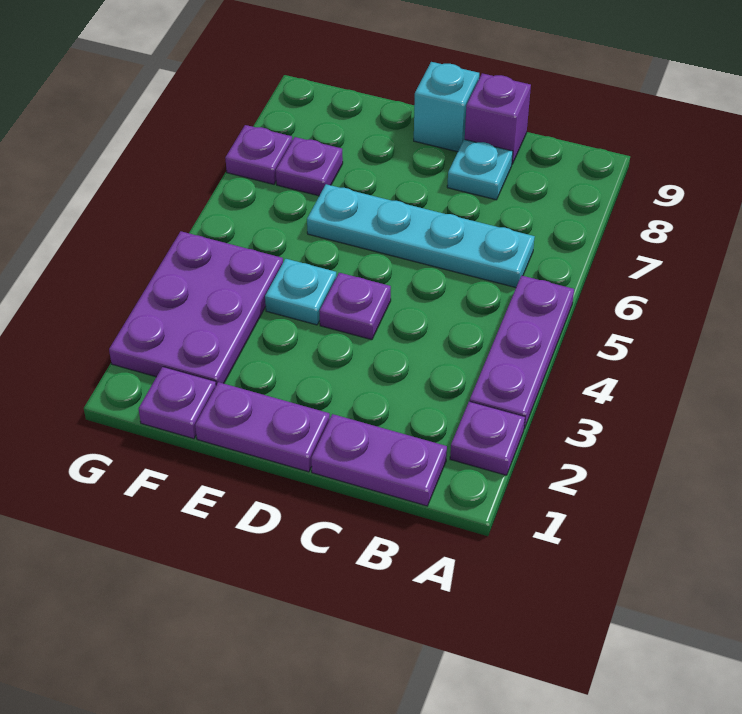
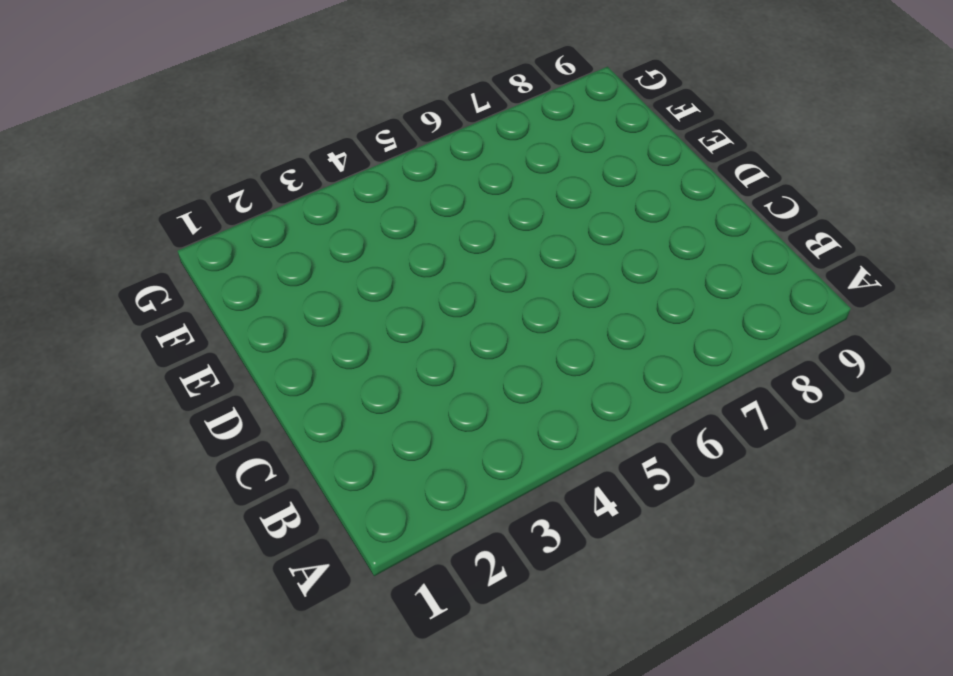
none -> purple 1x1 plate [450,401,525,475]
none -> purple 1x3 plate [470,276,574,429]
none -> purple 1x2 plate [311,414,447,506]

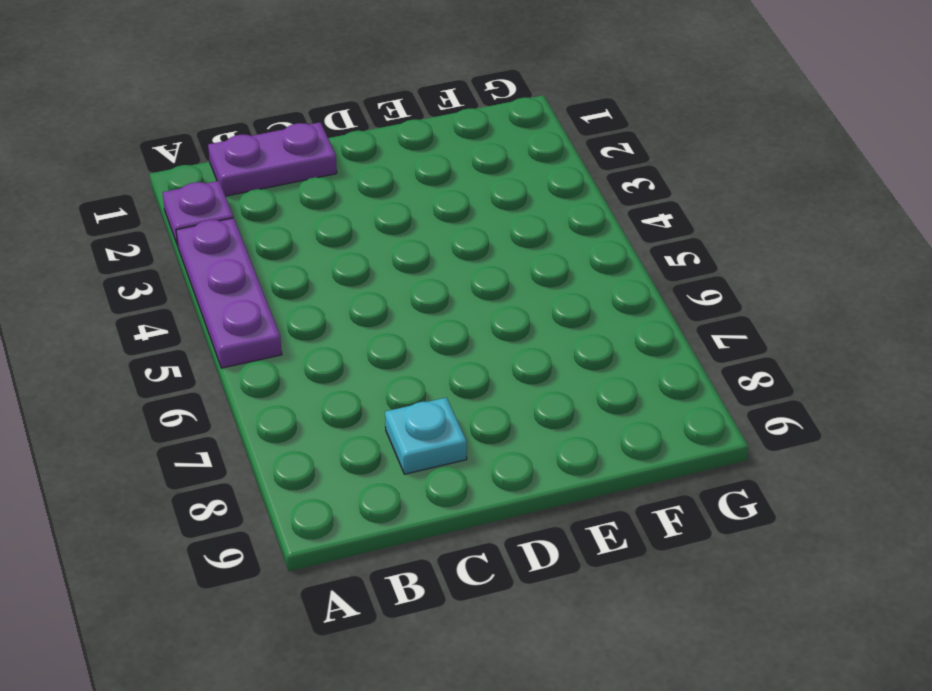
none -> cyan 1x4 plate [307,184,535,287]
none -> purple 1x1 brick [465,73,531,164]
none -> purple 1x2 plate [195,382,330,472]

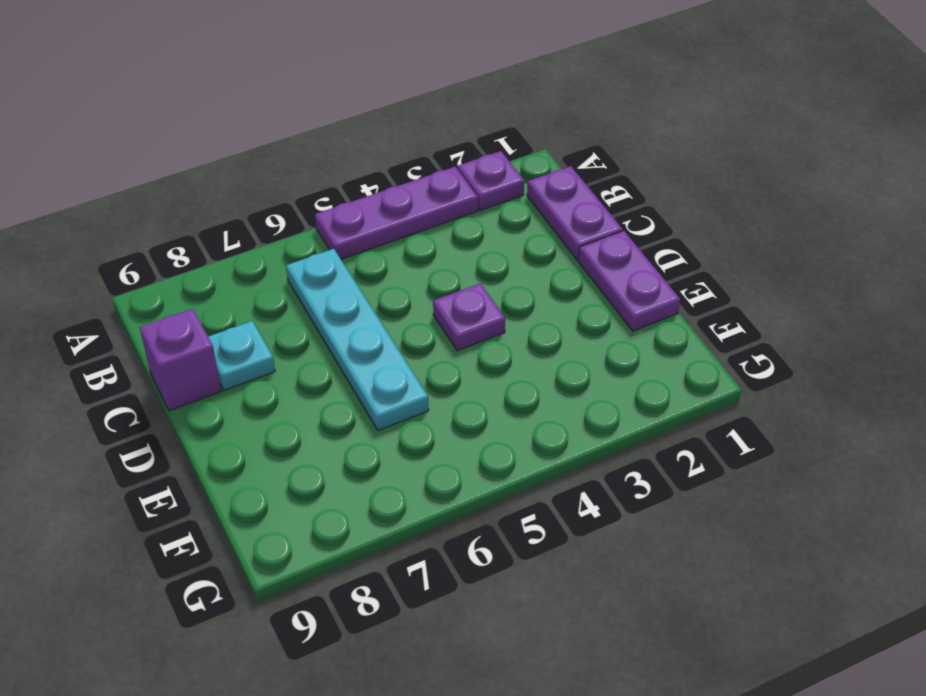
none -> cyan 1x1 brick [414,62,479,152]
none -> cyan 1x1 plate [265,259,336,325]
none -> purple 1x1 plate [139,367,216,439]

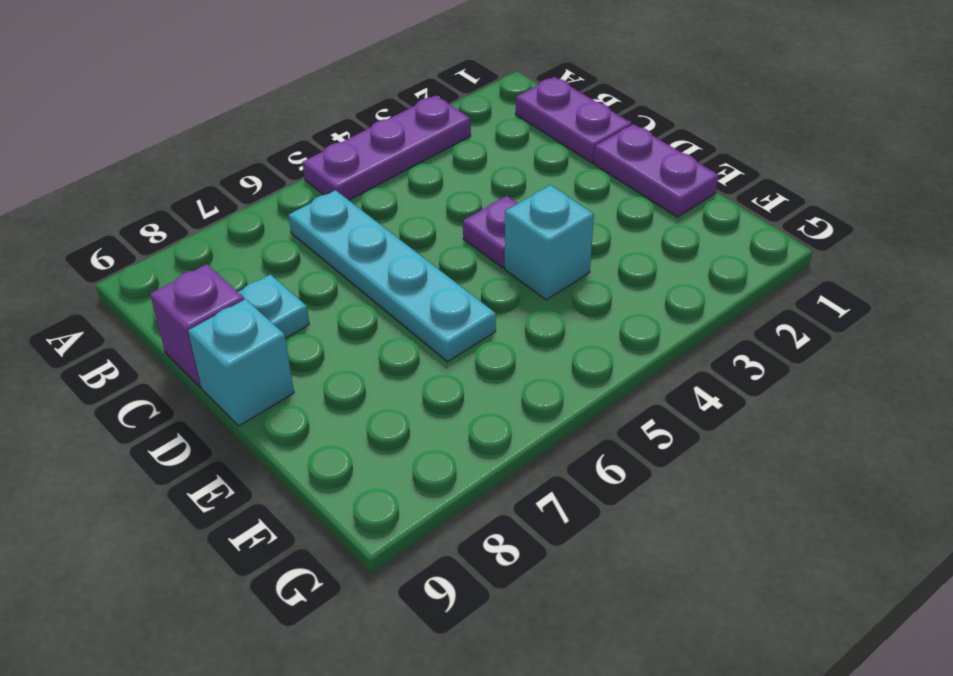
cyan 1x1 brick [505,185,594,300] -> cyan 1x1 plate [265,259,336,325]
none -> purple 1x1 plate [450,401,525,475]
none -> purple 1x1 plate [139,367,216,439]
none -> purple 2x3 plate [109,231,283,385]

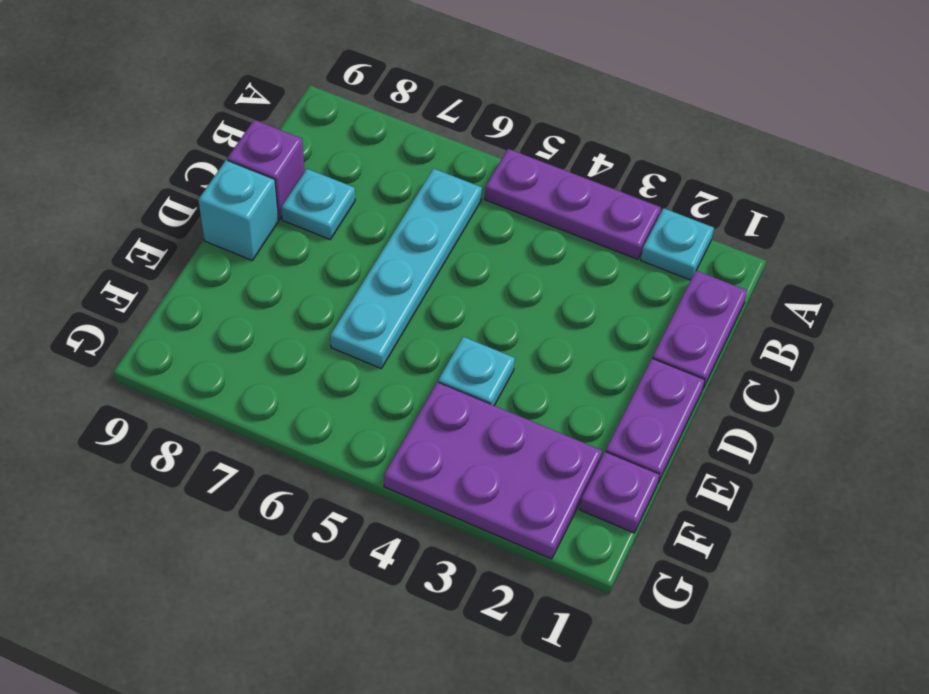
cyan 1x1 plate [641,208,714,280] -> purple 1x1 plate [450,401,525,475]
none -> purple 1x1 plate [319,273,391,340]
none -> purple 1x1 plate [276,137,343,196]
none -> purple 1x1 plate [225,125,292,184]

